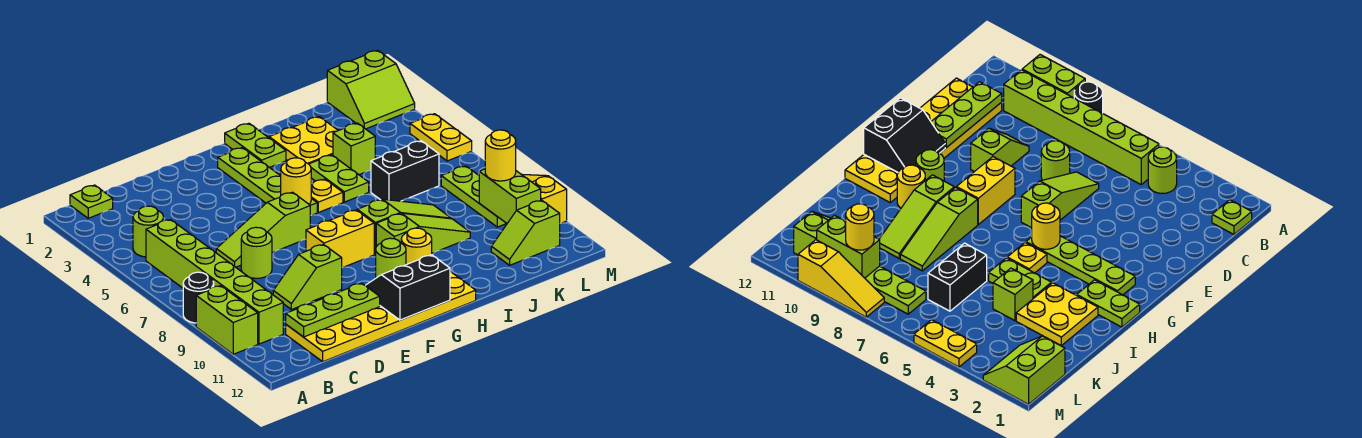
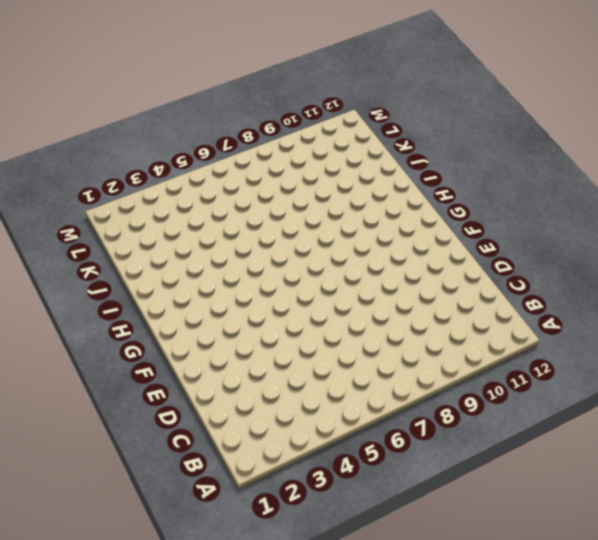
none -> black 1x1 round brick [183,272,214,323]
none -> lime 1x2 brick [196,286,258,354]
none -> lime 1x1 plate [70,185,113,218]
none -> lime 1x1 round brick [133,206,164,257]

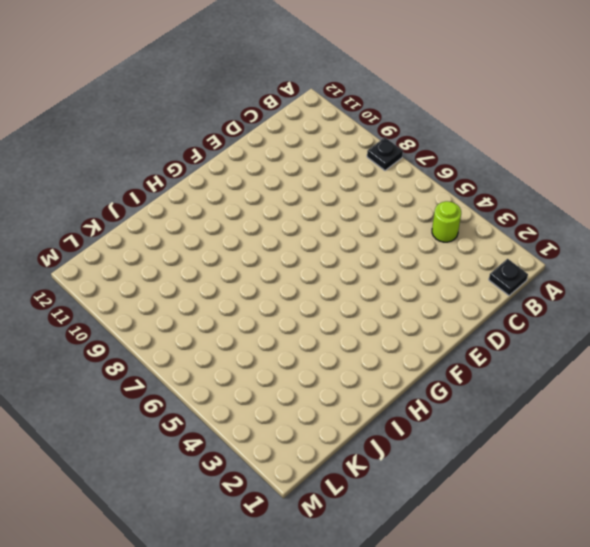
black 1x1 plate [367,137,403,170] -> black 1x1 round brick [183,272,214,323]
black 1x1 plate [489,259,528,295] -> lime 1x1 plate [70,185,113,218]
none -> lime 1x2 brick [196,286,258,354]
none -> lime 1x6 brick [146,220,283,344]
none -> yellow 2x6 plate [286,272,476,362]
none -> lime 1x3 slope [216,192,310,267]

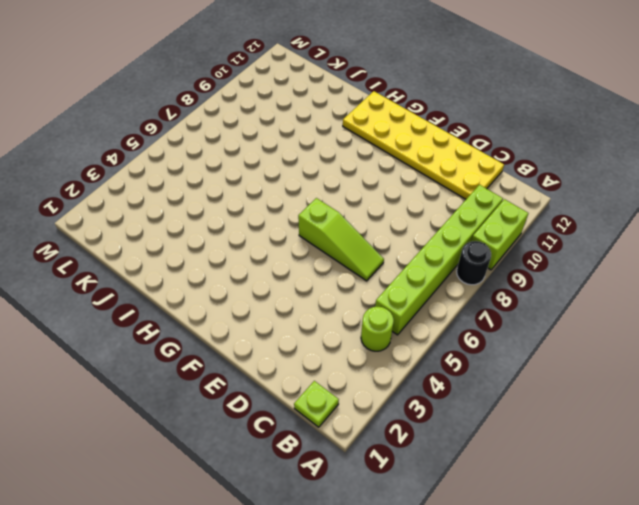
none -> lime 1x1 round brick [241,227,272,278]
none -> lime 1x2 slope [273,245,342,310]
none -> yellow 1x2 brick [306,210,374,268]
none -> lime 1x4 plate [218,148,317,215]

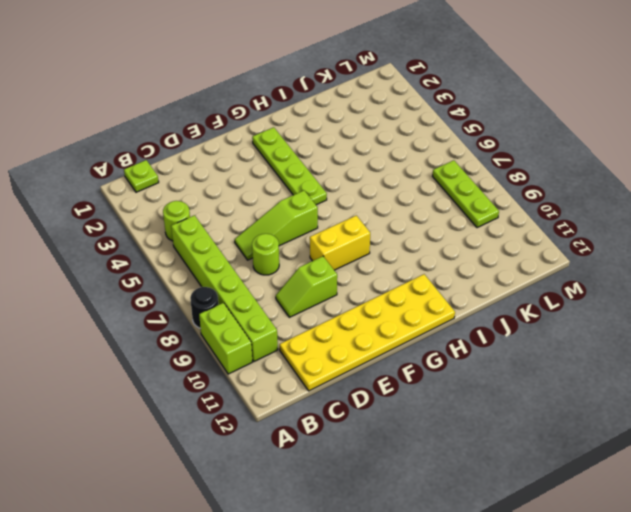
none -> lime 1x1 round brick [376,238,406,278]
none -> lime 1x2 plate [225,123,286,168]
none -> yellow 1x1 plate [311,179,343,212]
none -> lime 1x3 slope [357,199,451,254]

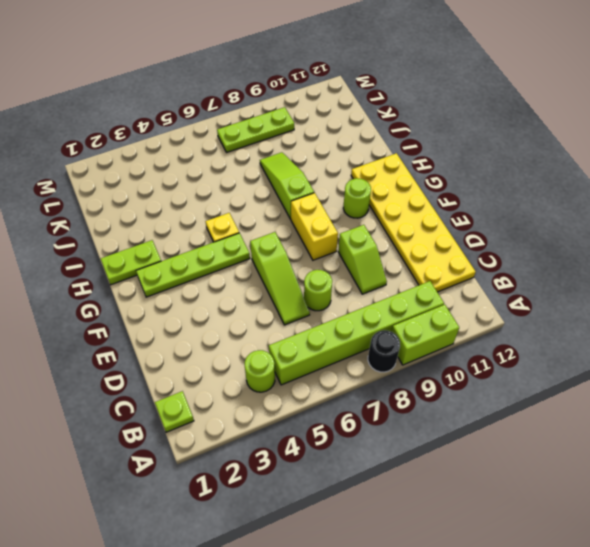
none -> lime 1x3 slope [376,213,470,253]
none -> yellow 1x1 round brick [401,228,432,265]
none -> yellow 2x2 plate [269,117,338,164]
none -> lime 1x2 plate [309,155,369,202]

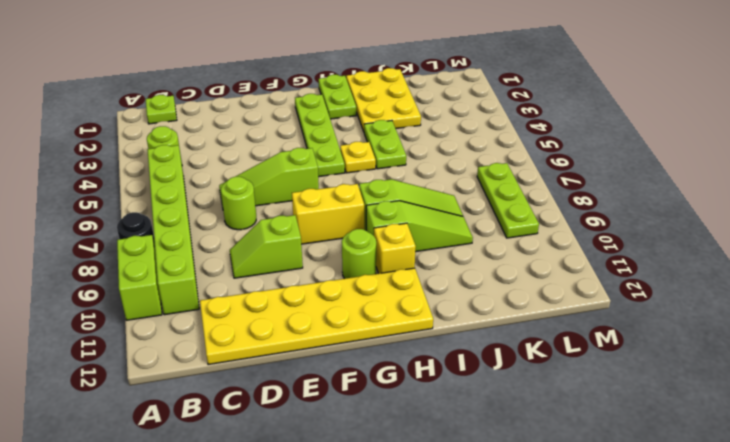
yellow 1x1 brick [374,223,416,274] -> yellow 1x1 round brick [401,228,432,265]
yellow 2x3 plate [346,68,421,132] -> yellow 2x2 plate [269,117,338,164]
none -> lime 1x1 brick [333,123,375,175]
none -> black 1x2 brick [371,141,439,201]
none -> lime 1x2 slope [491,200,560,265]
none -> lime 2x2 slope [327,50,415,129]

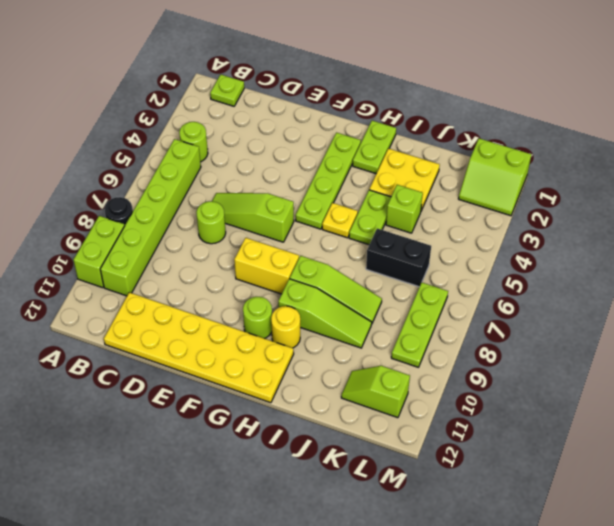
none -> lime 1x2 slope [273,245,342,310]
none -> yellow 1x2 plate [410,114,472,161]
none -> yellow 1x3 slope [523,175,567,223]
none -> lime 1x3 plate [286,283,380,337]

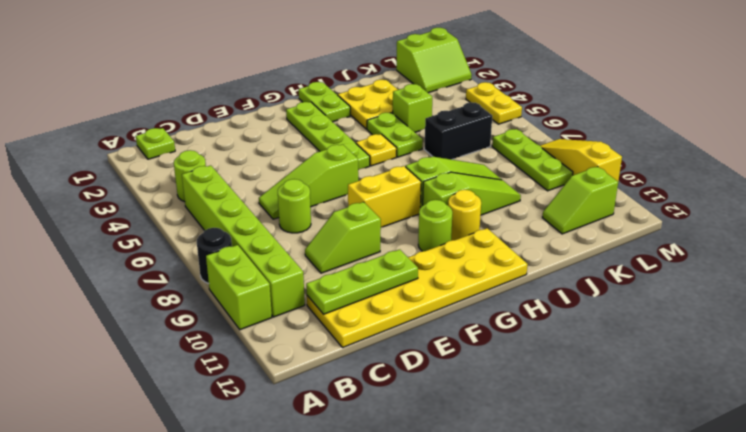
none -> black 2x2 slope [366,255,450,320]
none -> yellow 1x1 round brick [281,158,311,204]
none -> lime 1x2 brick [479,169,541,223]
none -> yellow 1x1 round brick [485,130,516,181]

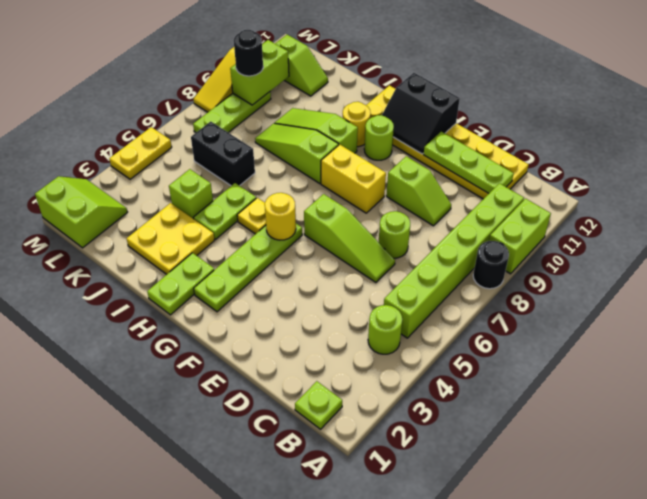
black 1x1 round brick [234,30,263,76] -> yellow 1x1 round brick [485,130,516,181]

